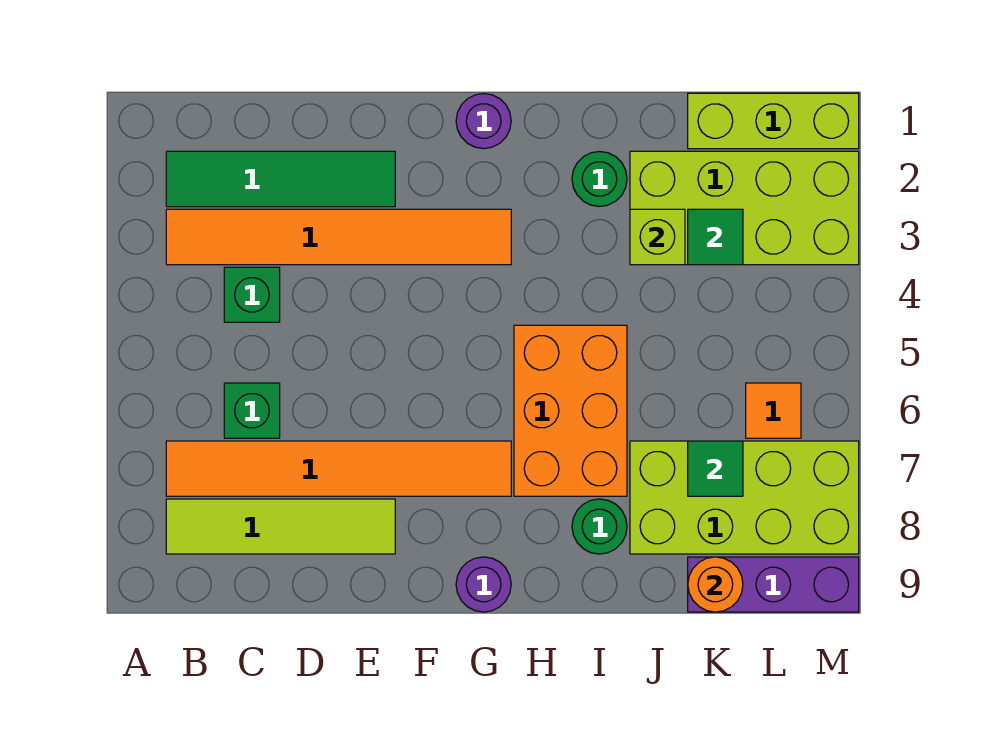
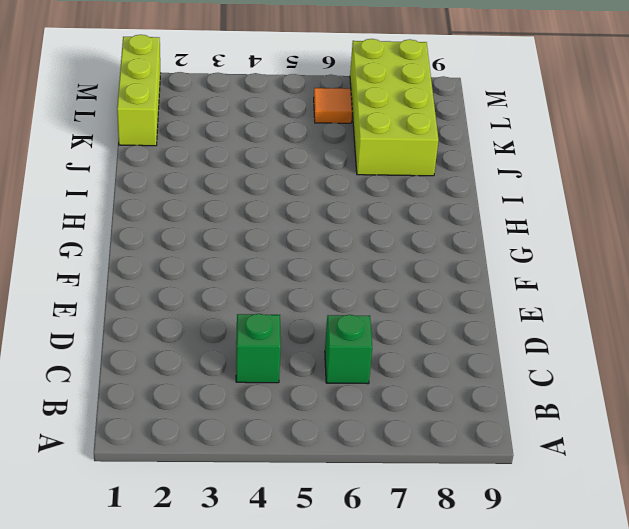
none -> green 1x4 tile [166,151,395,207]
none -> orange 1x6 tile [166,209,511,265]
none -> orange 1x6 tile [166,441,511,496]

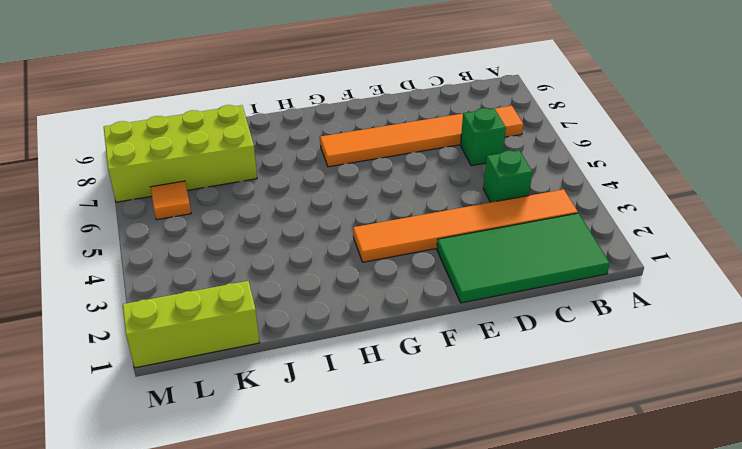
green 2x4 tile [437,213,610,303] -> green 1x4 tile [166,151,395,207]
none -> lime 1x4 tile [166,499,395,554]
none -> purple 1x1 round brick [456,94,511,149]
none -> purple 1x1 round brick [456,557,511,612]

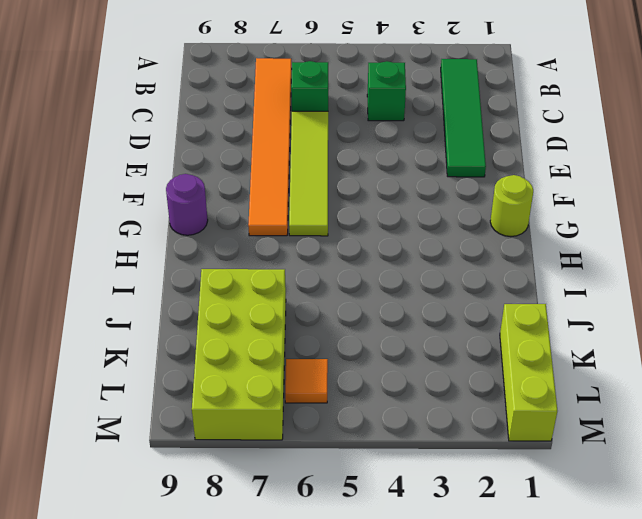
lime 1x4 tile [289,111,328,236] -> lime 1x4 tile moved to [166,499,395,554]
lime 1x1 round brick [490,175,533,237] -> purple 1x1 round brick [456,94,511,149]
none -> orange 1x6 tile [166,209,511,265]
none -> orange 2x3 brick [514,325,627,496]
none -> green 1x1 round brick [572,151,627,207]

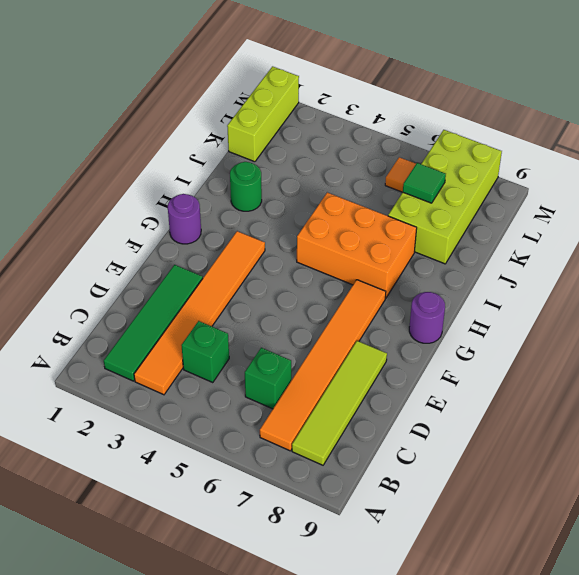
none -> green 1x1 round brick [572,499,627,554]
none -> lime 2x4 brick [630,151,859,265]
none -> purple 1x3 brick [688,557,859,612]

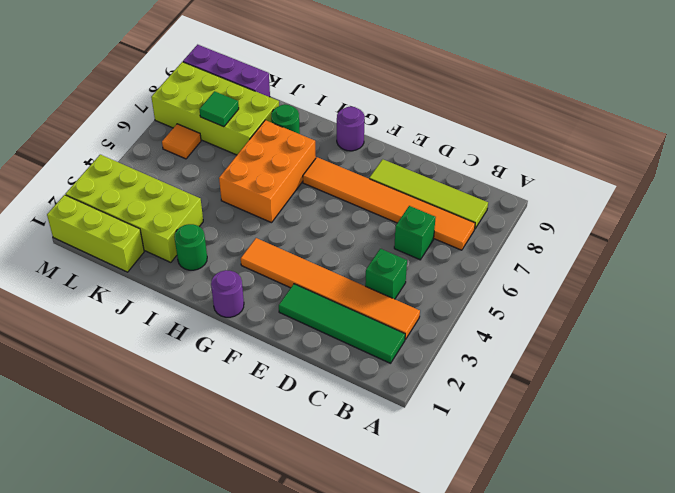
none -> lime 1x1 brick [630,209,685,265]
none -> green 1x1 tile [688,209,743,265]
none -> orange 1x1 round brick [688,557,743,612]

